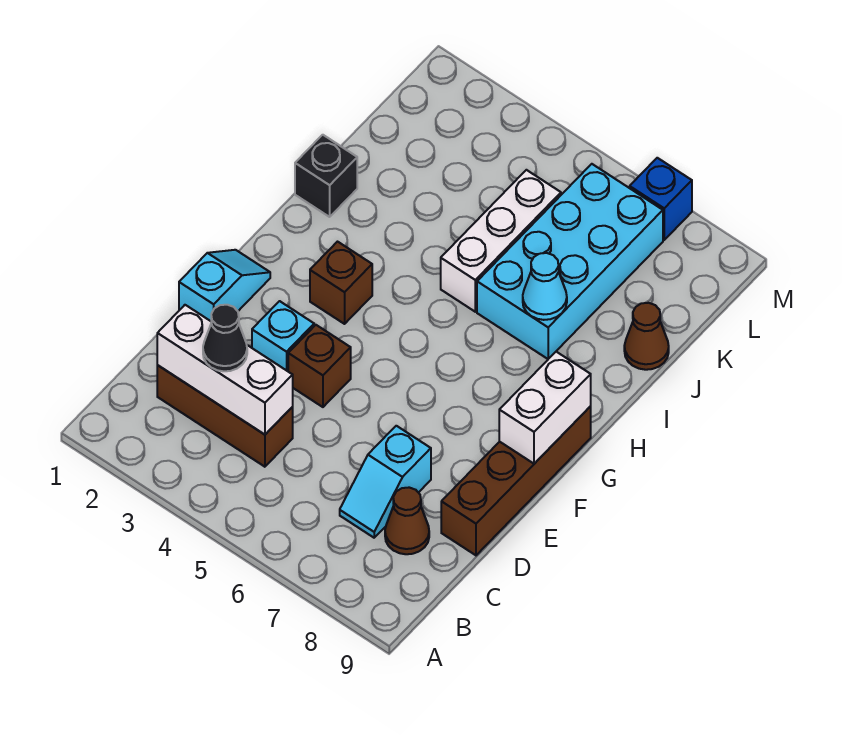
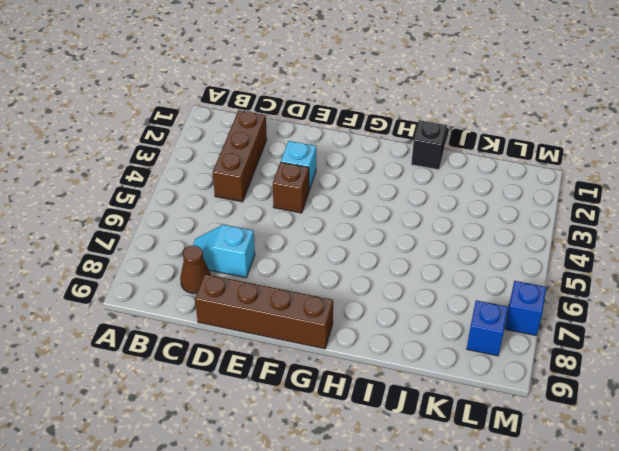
blue 1x1 brick [467,300,508,356] -> none
none -> cyan 1x2 slope [179,250,270,321]
none -> brown 1x1 brick [310,242,372,324]
none -> white 1x3 brick [441,170,561,312]

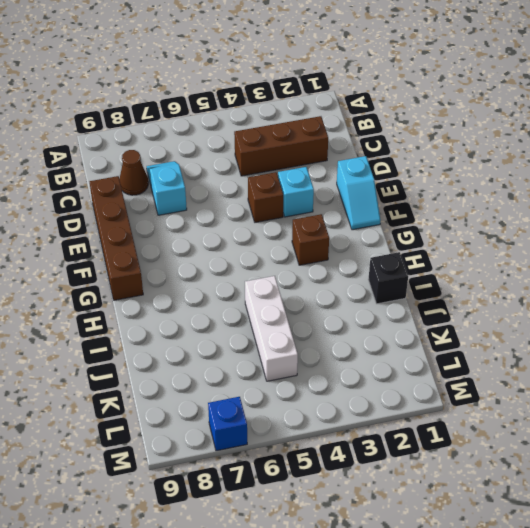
none -> cyan 2x4 brick [477,164,663,359]
none -> brown 1x1 cone [624,303,669,370]
none -> white 1x3 brick [157,305,293,435]

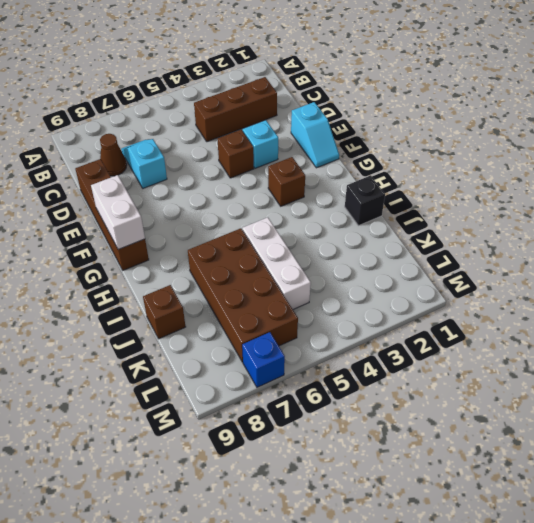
brown 2x4 brick [188,228,298,362] -> cyan 2x4 brick [477,164,663,359]
brown 1x1 brick [143,285,186,339] -> brown 1x1 cone [624,303,669,370]
none -> white 1x3 brick [157,305,293,435]
none -> cyan 1x1 cone [523,253,567,320]
none -> black 1x1 cone [203,305,247,371]

